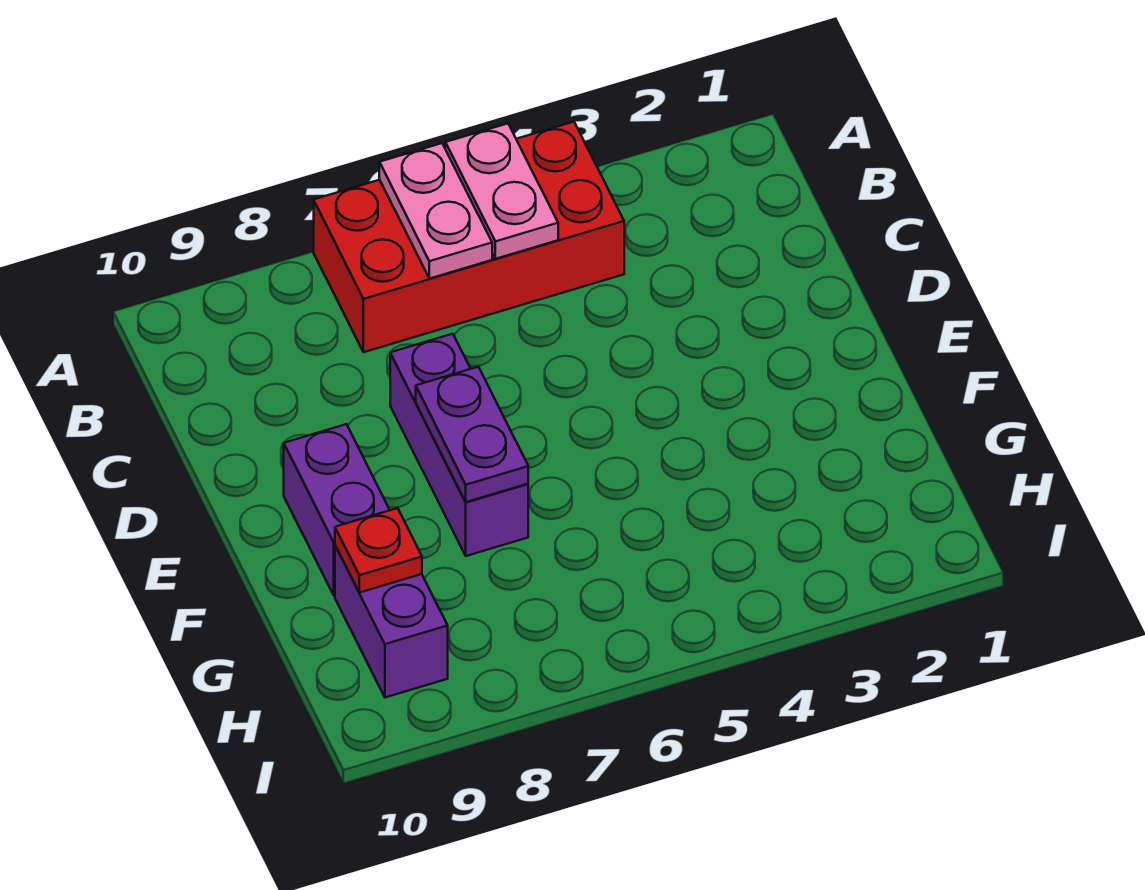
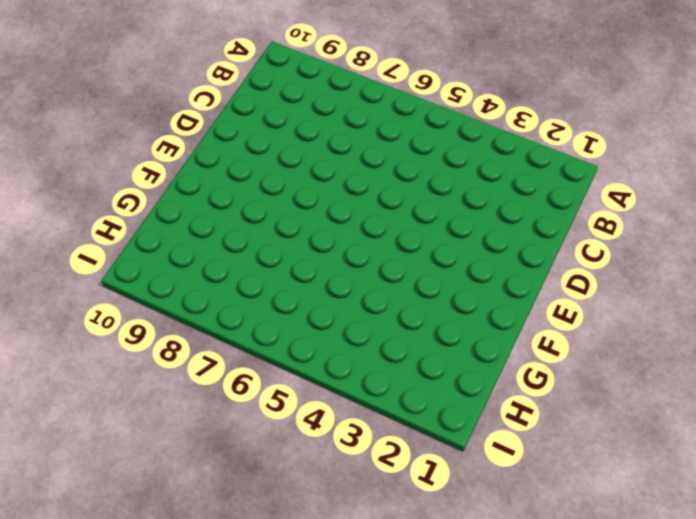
none -> red 2x4 brick [314,122,624,352]
none -> purple 1x3 brick [390,334,528,556]

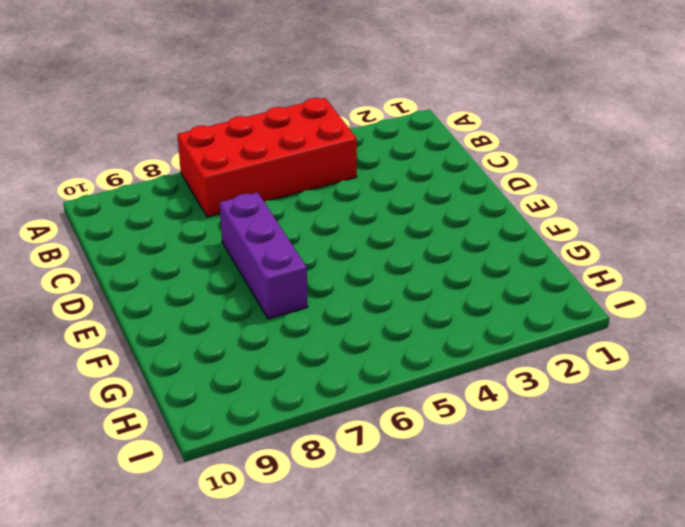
none -> purple 1x2 brick [284,424,389,596]
none -> purple 1x2 brick [335,546,448,697]

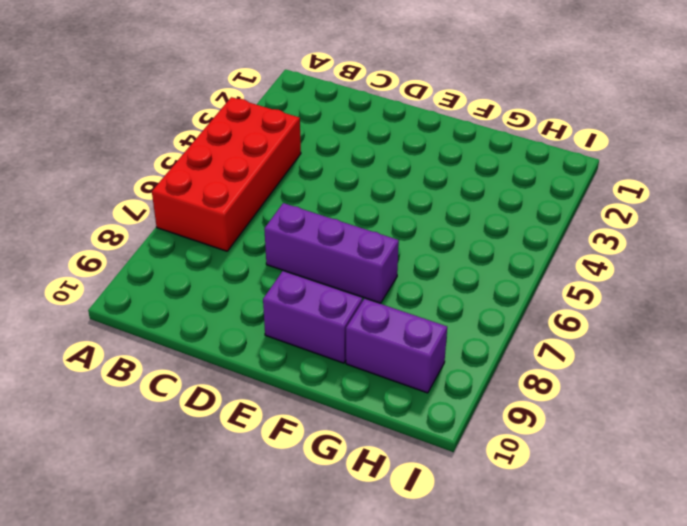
none -> pink 1x2 plate [445,124,558,259]
none -> pink 1x2 plate [379,143,492,279]

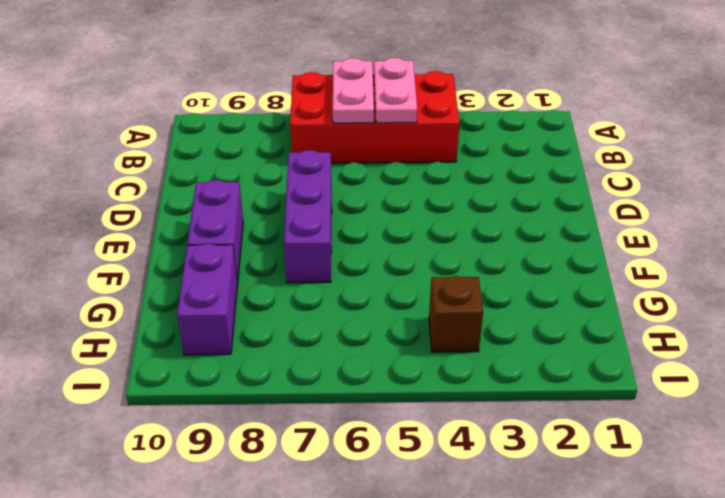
brown 1x1 brick [429,276,483,352] -> none
none -> purple 1x2 plate [416,367,528,502]
none -> red 1x1 plate [335,508,422,593]

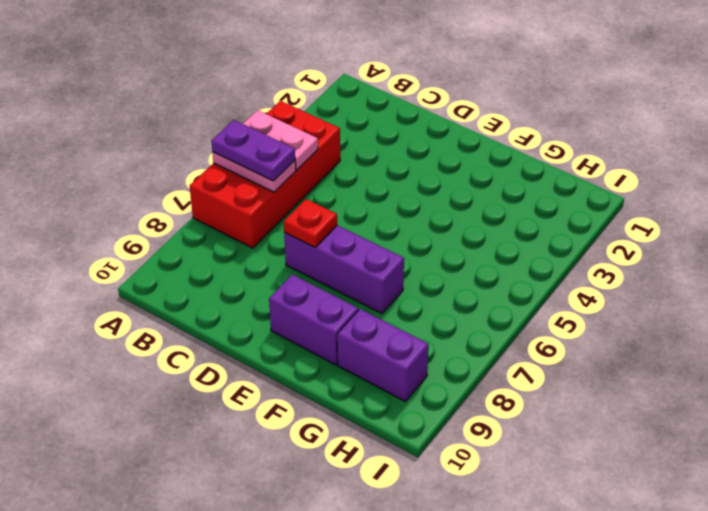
purple 1x2 plate [211,120,295,181] -> purple 1x2 plate moved to [416,367,528,502]
red 1x1 plate [284,199,337,247] -> red 1x1 plate moved to [335,508,422,593]

